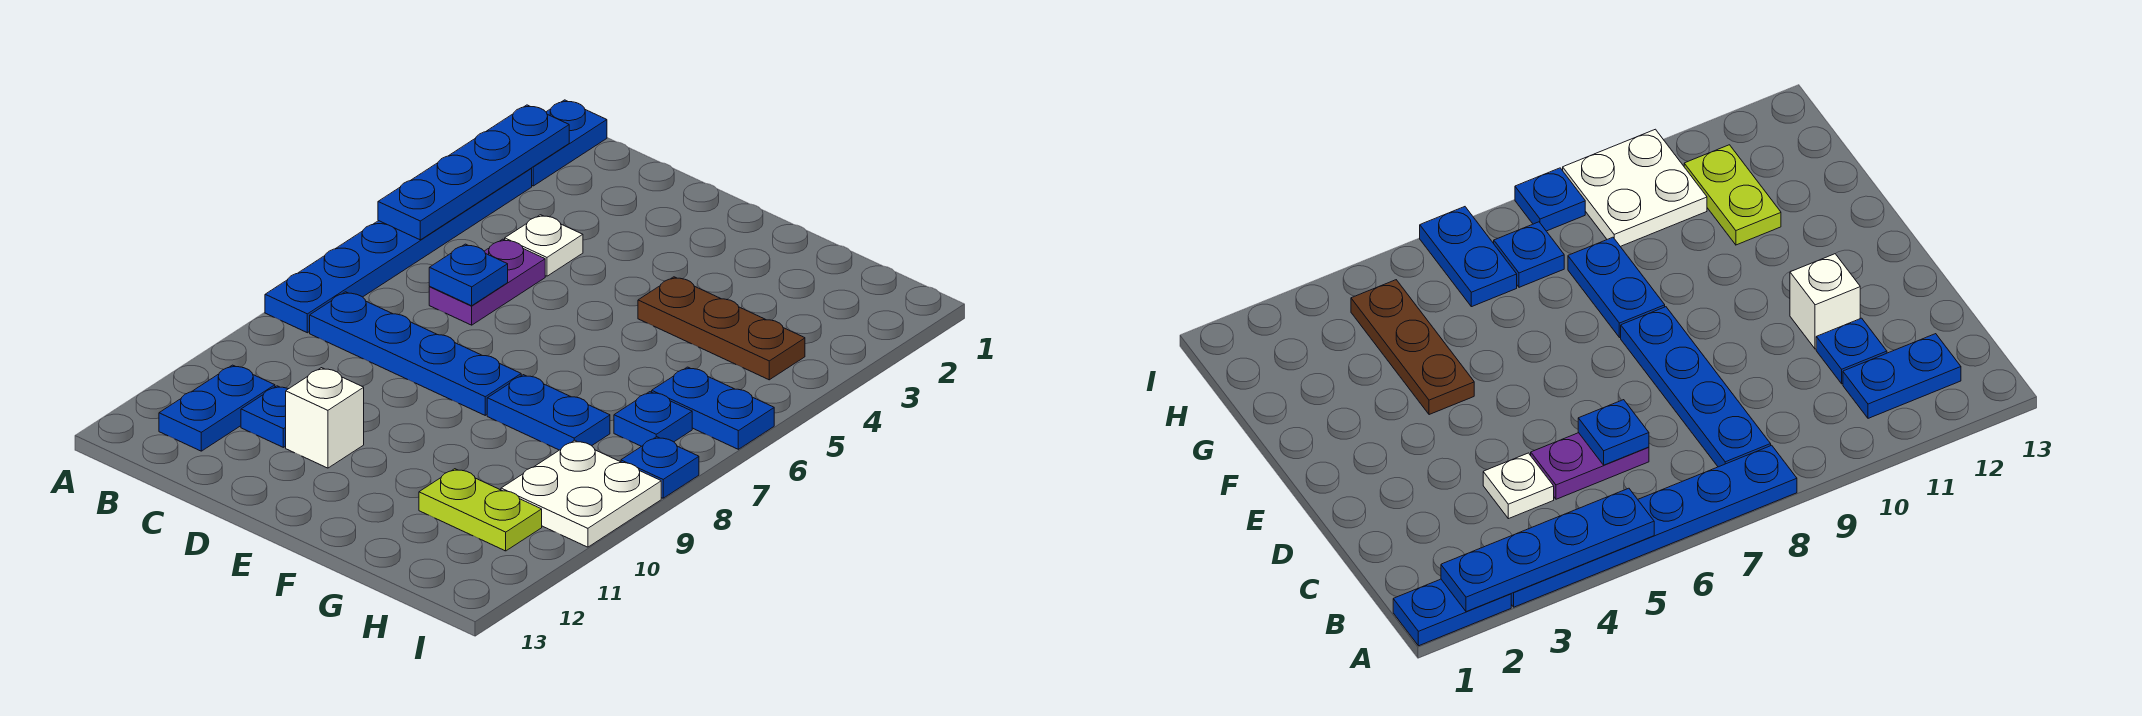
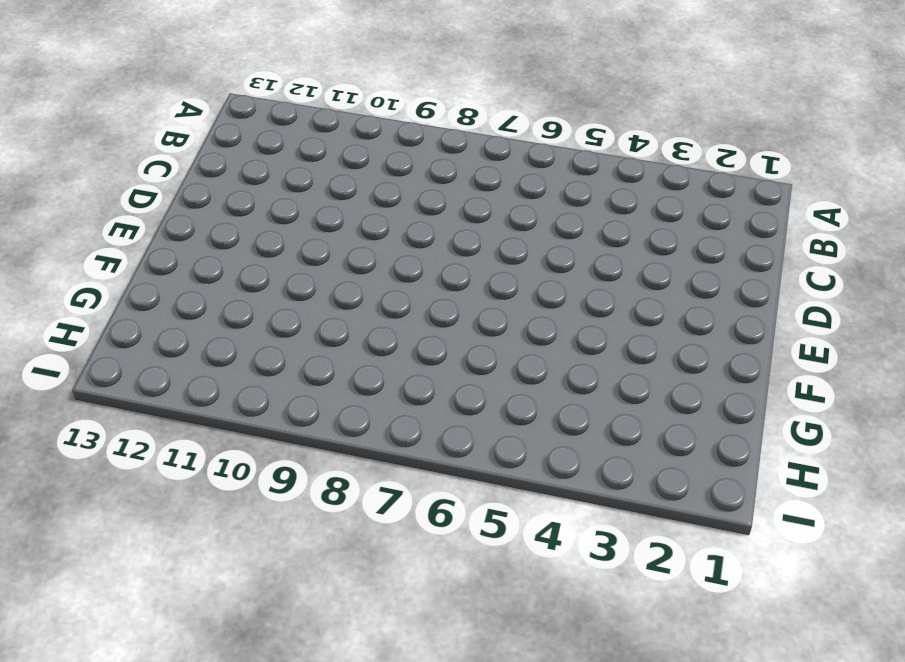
none -> blue 1x2 plate [531,100,607,186]
none -> blue 1x6 plate [265,169,532,333]
none -> blue 1x4 plate [310,292,521,415]

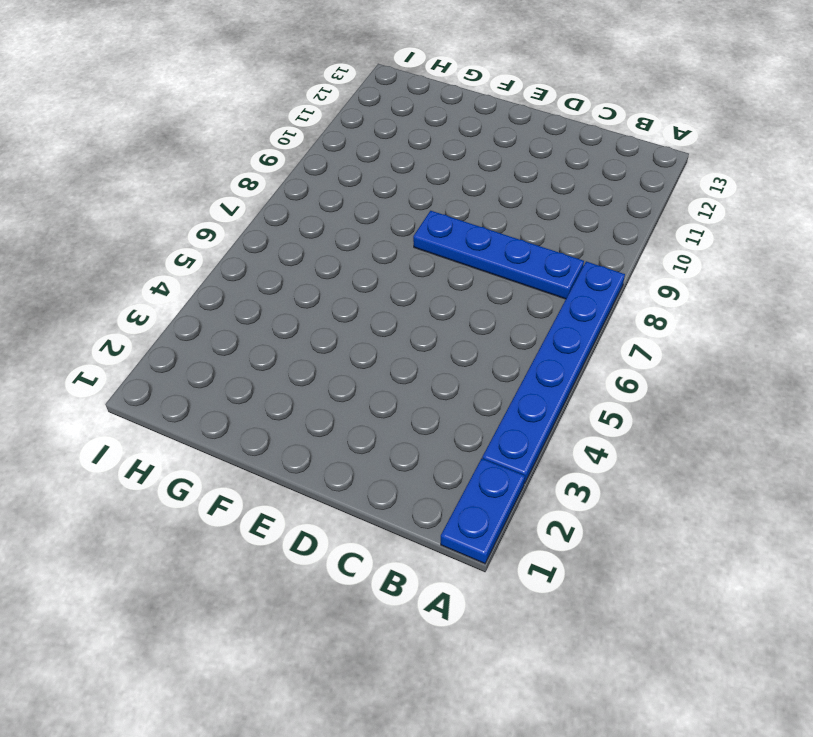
none -> blue 1x2 plate [159,365,275,451]
none -> white 1x1 plate [505,215,583,276]
none -> purple 1x2 plate [429,239,545,325]

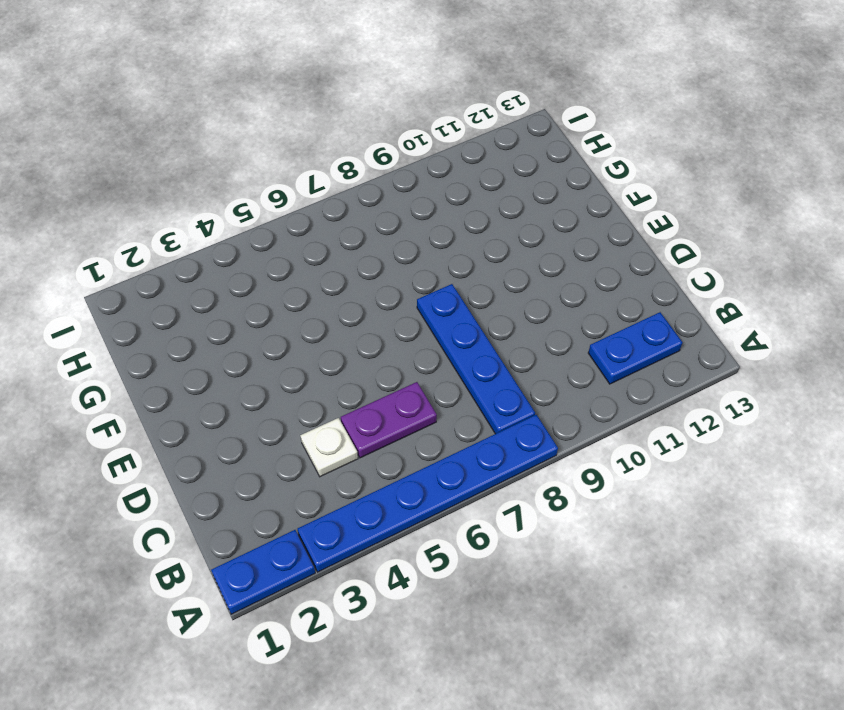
none -> blue 1x1 plate [241,386,288,447]
none -> white 1x1 brick [286,368,364,468]
none -> brown 1x3 plate [638,277,805,380]

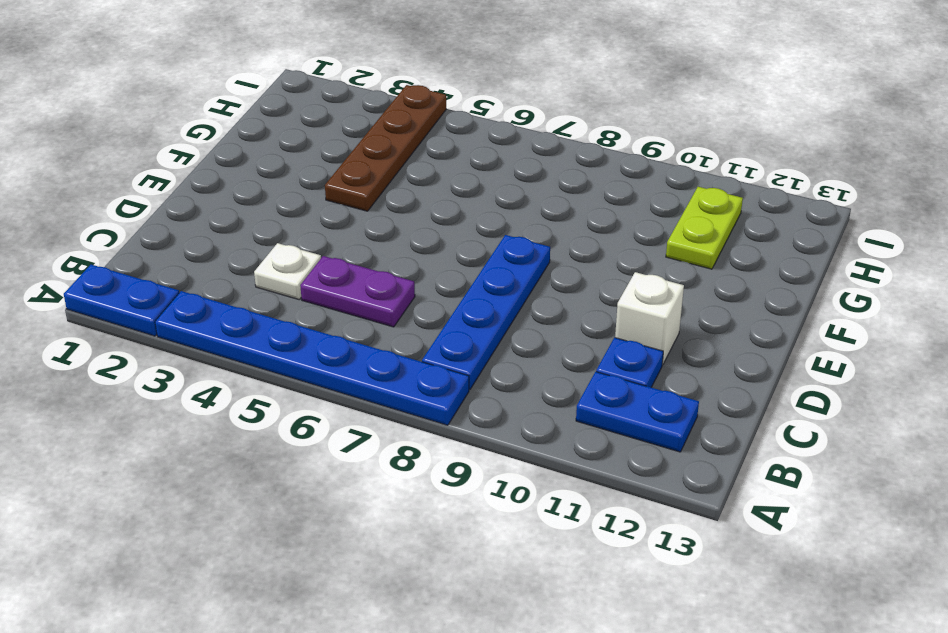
brown 1x4 plate [325,85,446,211] -> brown 1x3 plate [638,277,805,380]
none -> blue 1x2 plate [487,375,610,450]
none -> blue 1x2 plate [652,367,774,449]
none -> blue 1x1 plate [614,392,692,446]

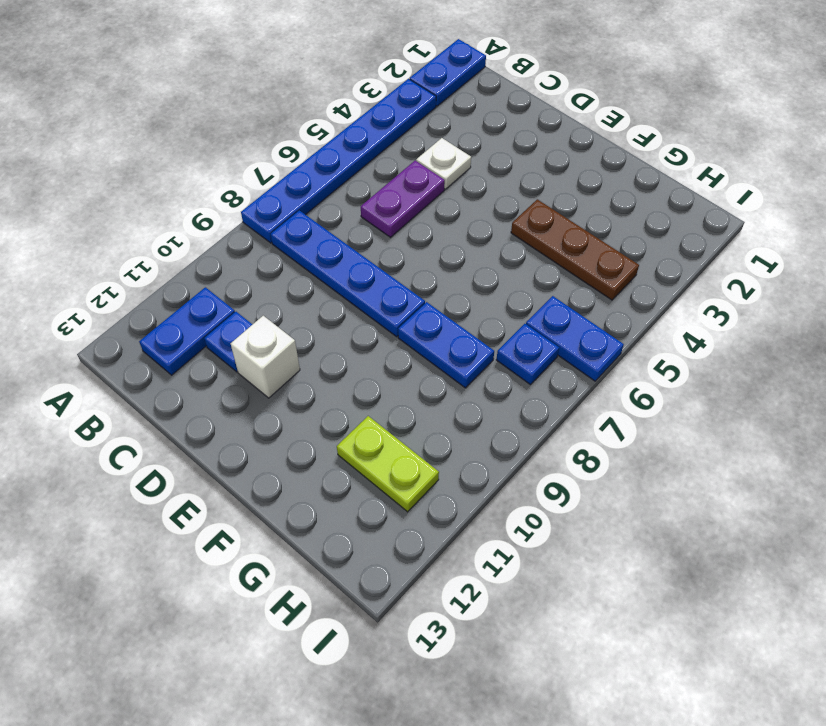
none -> white 2x2 plate [501,440,661,547]
none -> blue 1x1 plate [621,437,699,498]
none -> blue 1x4 plate [378,105,569,240]

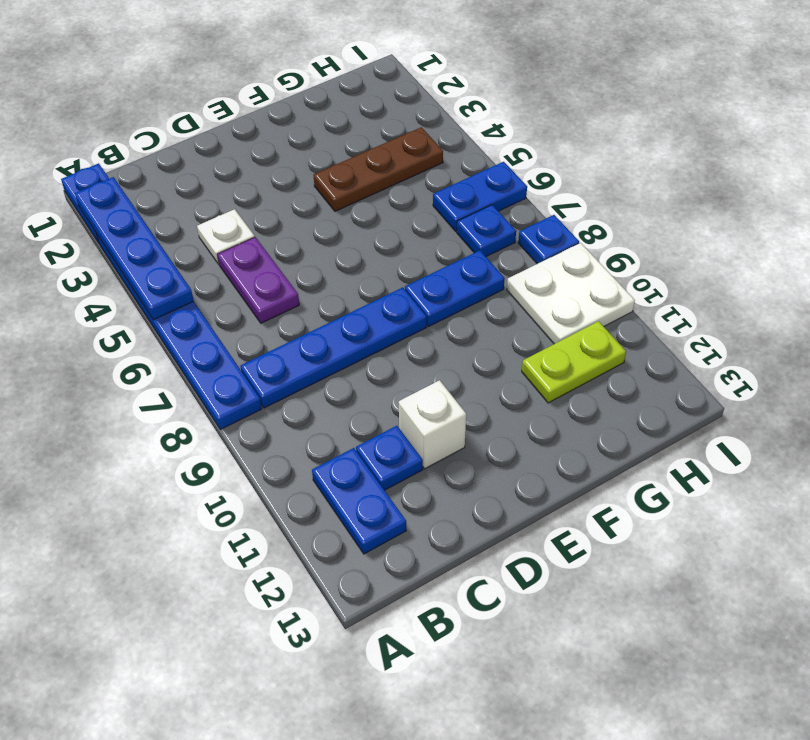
none -> blue 1x1 plate [429,244,508,306]

